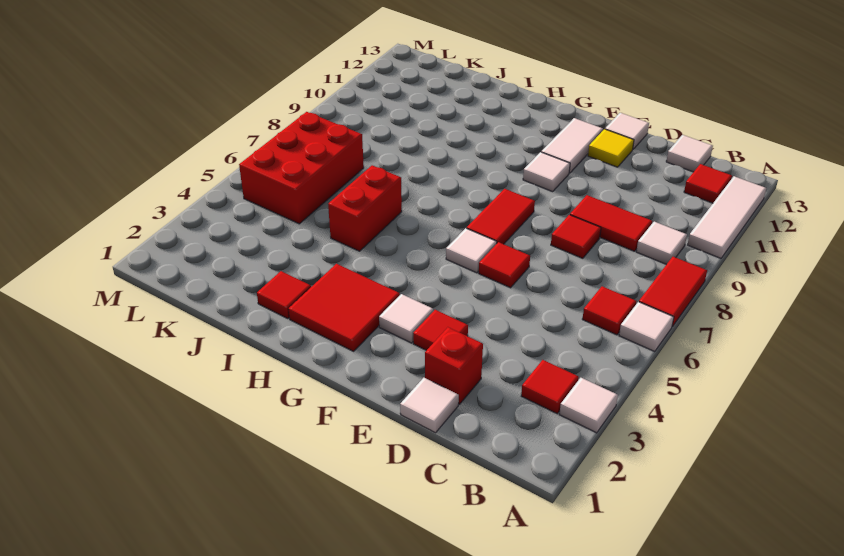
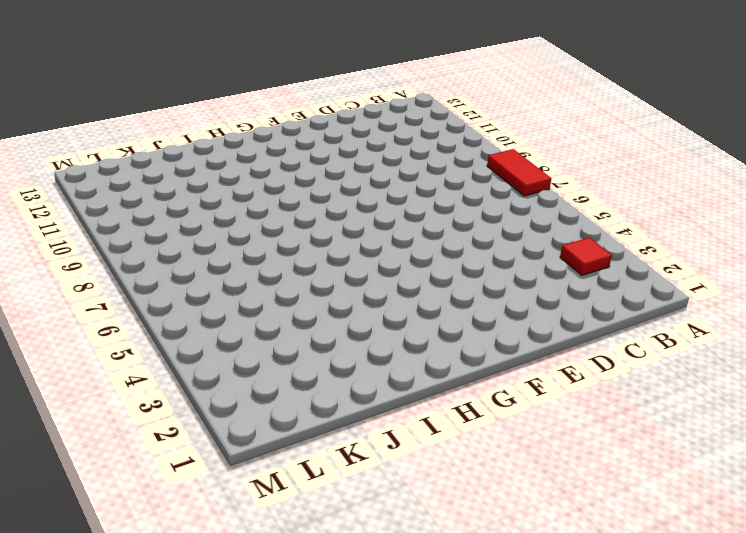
none -> white 1x1 tile [559,378,618,433]
none -> white 1x1 tile [619,302,674,352]
none -> white 1x3 tile [688,176,766,258]

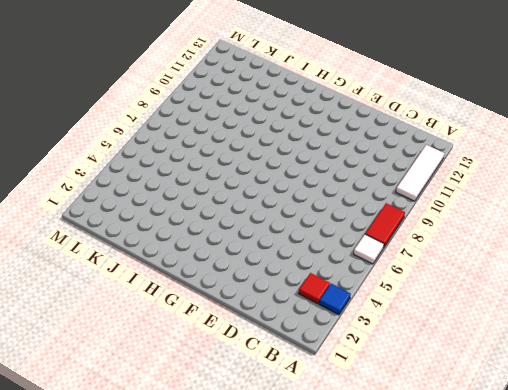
blue 1x1 tile [319,284,351,315] -> white 1x1 tile [559,378,618,433]
none -> red 1x1 tile [582,286,636,335]
none -> white 1x1 tile [636,222,687,264]
none -> red 1x1 tile [684,164,732,203]

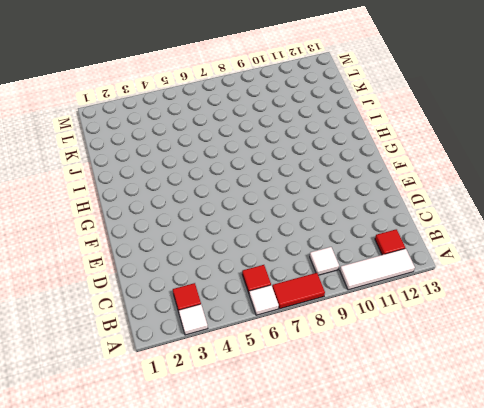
none -> red 1x2 tile [570,195,652,251]
none -> white 1x1 tile [666,135,713,172]
none -> white 1x1 tile [400,378,459,433]

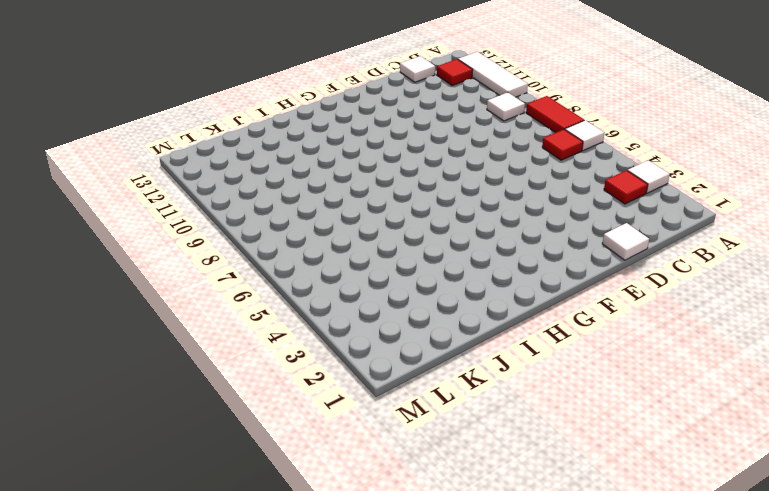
none -> red 1x2 tile [570,195,652,251]
none -> red 1x1 brick [425,327,483,404]
none -> red 1x1 tile [551,215,601,258]

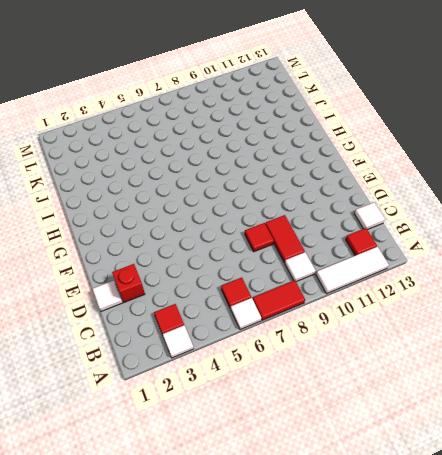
none -> red 1x1 tile [413,310,468,350]
none -> red 1x1 tile [479,242,530,288]
none -> yellow 1x1 tile [588,129,634,167]

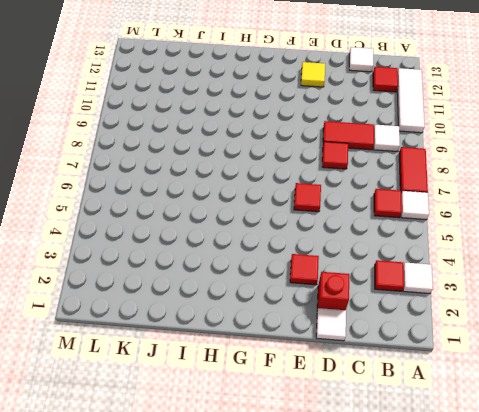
none -> white 1x1 tile [605,113,649,149]
none -> white 1x1 tile [379,294,433,343]
none -> white 1x1 tile [446,228,497,273]

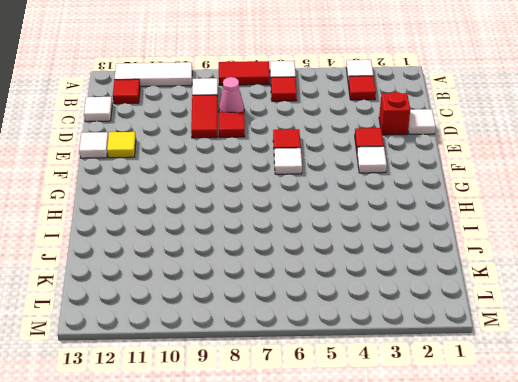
pink 1x1 cone [219,77,244,112] -> none
none -> red 1x2 tile [467,189,535,244]
none -> white 1x1 tile [523,152,570,192]
none -> white 1x2 tile [541,118,603,173]

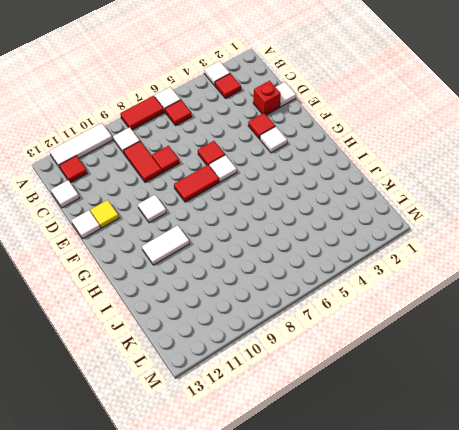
white 1x2 tile [142,225,189,265] -> white 1x2 tile moved to [541,118,603,173]
none -> red 2x2 tile [289,264,400,351]
none -> red 1x1 tile [257,271,311,319]
none -> red 1x2 brick [328,165,402,251]

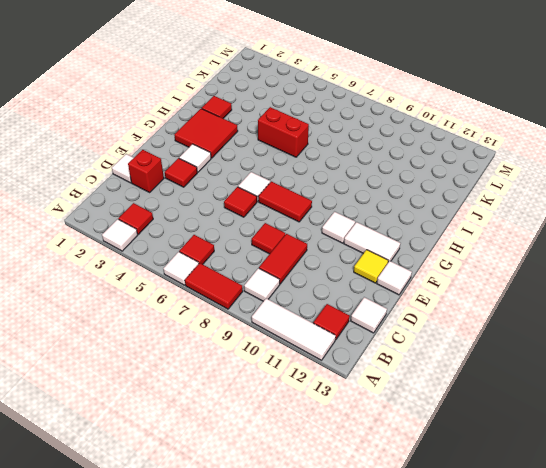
none -> red 2x3 brick [239,112,364,224]

